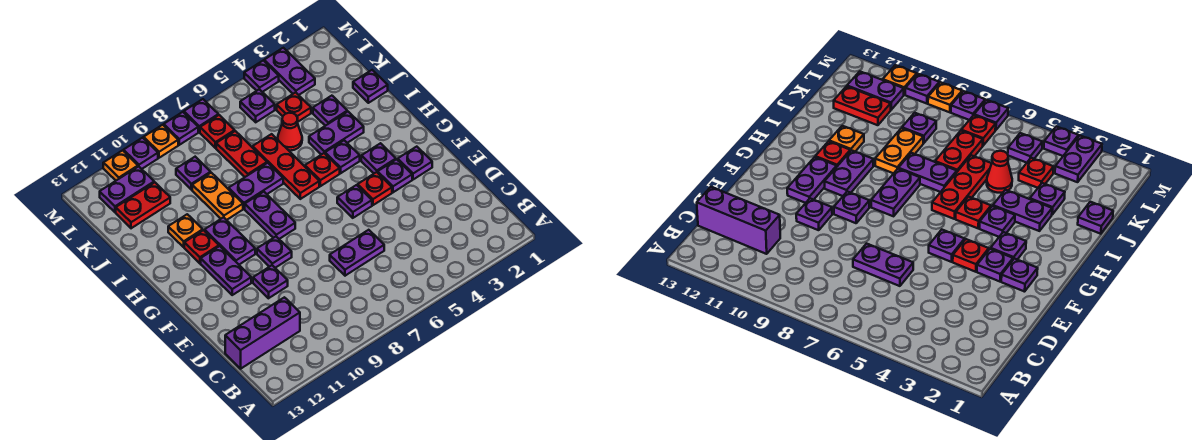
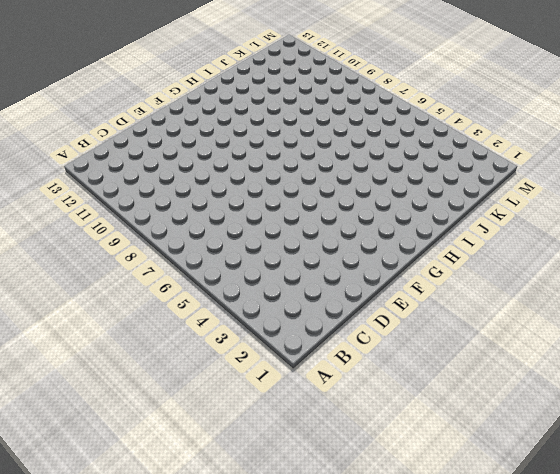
none -> purple 1x3 brick [225,297,300,369]
none -> purple 1x2 plate [330,230,384,276]
none -> purple 1x1 plate [253,265,288,298]
none -> purple 1x1 plate [398,147,432,180]

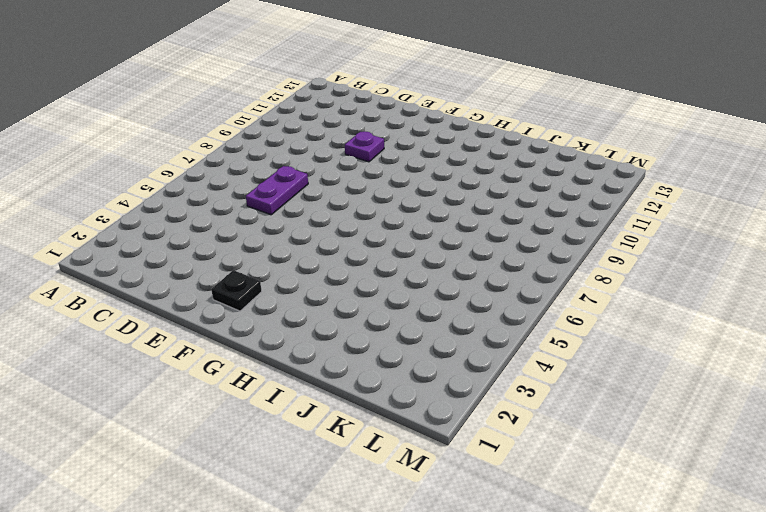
black 1x1 plate [211,270,262,311] -> purple 1x1 plate [398,147,432,180]
none -> purple 1x3 brick [225,297,300,369]
none -> purple 1x1 plate [378,159,412,192]
none -> red 1x1 plate [358,172,392,205]
none -> purple 1x1 plate [337,185,372,218]

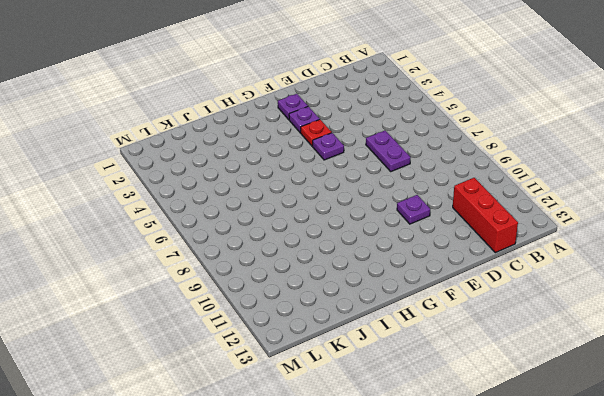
red 1x3 brick [453,178,518,253] -> purple 1x3 brick [225,297,300,369]
none -> purple 1x1 plate [257,237,292,268]
none -> purple 1x2 plate [201,246,251,295]
none -> purple 1x1 plate [361,143,396,173]
none -> purple 1x2 plate [245,192,295,239]

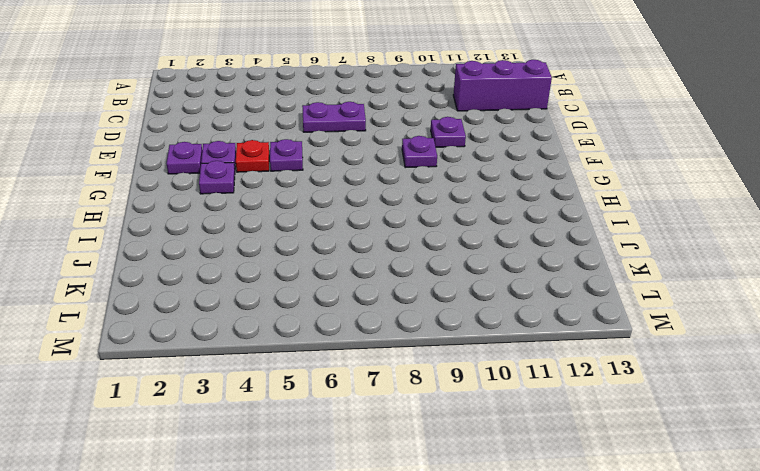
none -> purple 1x2 plate [201,246,251,295]
none -> purple 1x2 plate [245,192,295,239]
none -> purple 1x2 plate [205,217,255,264]
none -> purple 1x1 plate [325,140,360,173]

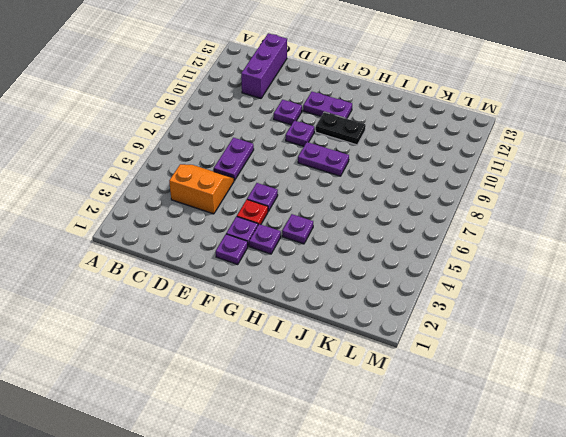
orange 2x2 slope [169,164,234,214] -> none
black 1x2 plate [316,112,366,145] -> purple 1x2 plate [205,217,255,264]
none -> red 1x1 plate [305,153,340,186]
none -> red 1x3 plate [253,134,319,199]
none -> red 1x1 plate [184,230,219,263]
none -> purple 1x2 plate [309,112,364,155]

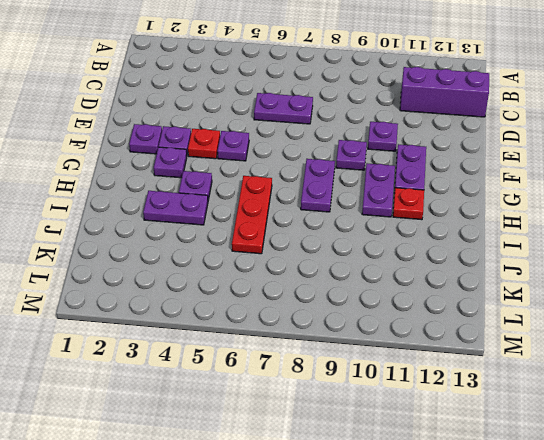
none -> red 1x1 plate [305,153,340,186]
none -> purple 1x2 plate [229,163,283,209]
none -> orange 1x2 plate [192,173,243,220]
none -> orange 1x1 plate [168,214,203,247]

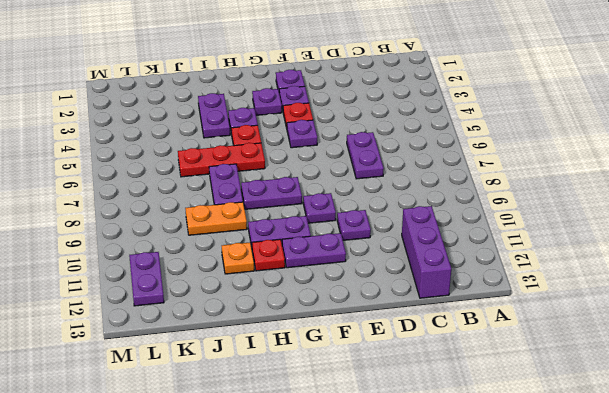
none -> purple 1x1 plate [353,70,388,103]
none -> purple 1x1 plate [313,96,347,126]
none -> red 1x1 cone [278,113,302,151]
none -> red 1x2 plate [216,131,267,177]

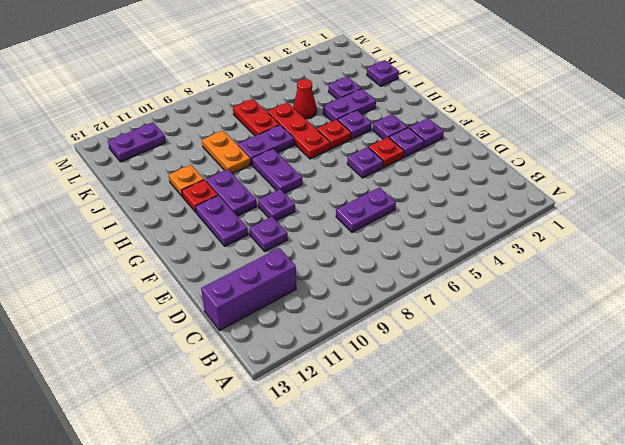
none -> red 1x1 plate [277,92,311,122]
none -> purple 1x1 plate [176,157,211,190]
none -> red 1x2 plate [116,182,170,228]
none -> purple 1x2 plate [264,48,315,95]

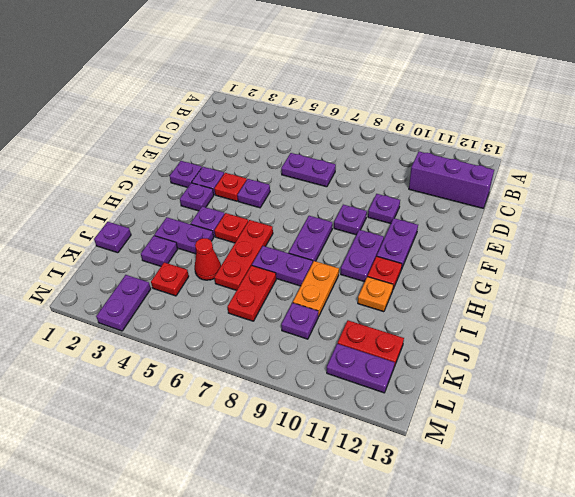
none -> purple 1x1 plate [240,89,275,122]
none -> red 1x1 plate [200,115,235,148]
none -> purple 1x1 plate [244,61,279,92]
none -> purple 1x1 plate [184,99,218,132]

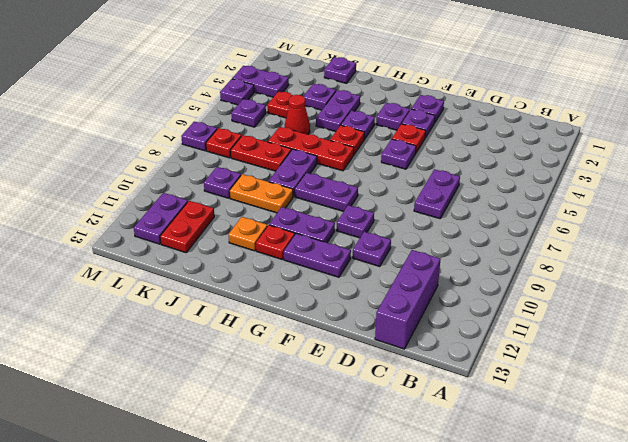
none -> purple 1x1 plate [164,112,198,145]
none -> orange 1x1 plate [144,125,178,158]
none -> purple 1x1 plate [124,138,158,169]
none -> orange 1x1 plate [103,150,138,180]

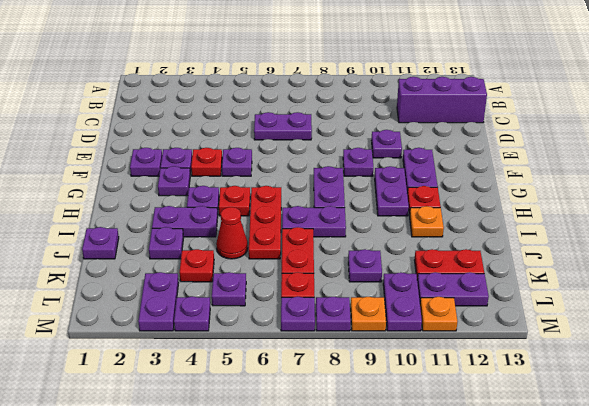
purple 1x2 plate [383,272,422,331] -> purple 1x1 plate [124,138,158,169]
none -> orange 1x2 plate [192,173,243,220]

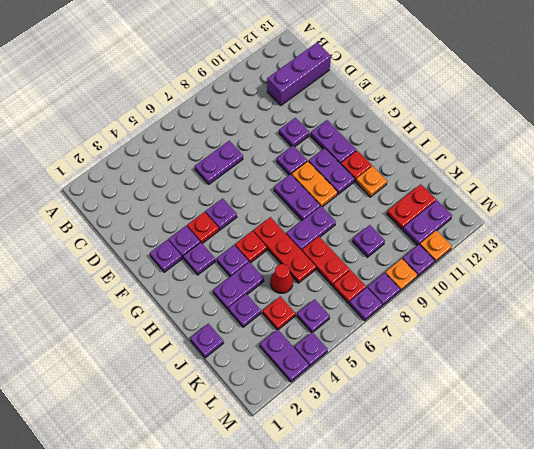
orange 1x2 plate [291,161,338,207] -> orange 1x2 plate moved to [192,173,243,220]

